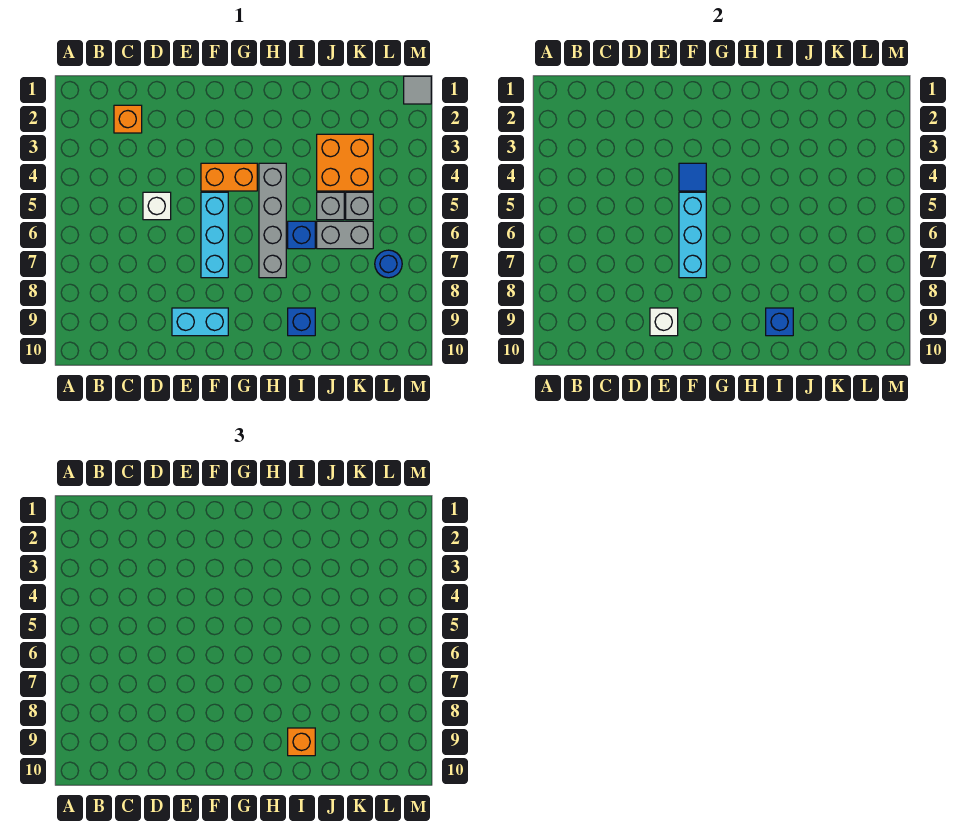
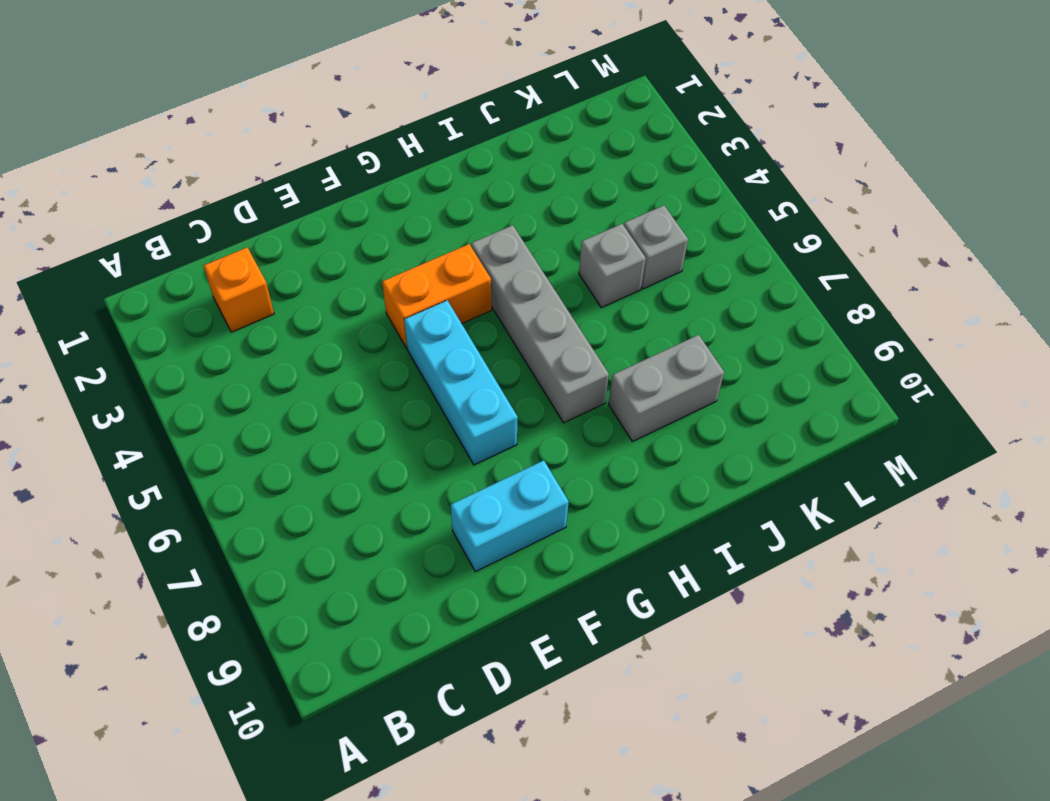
grey 1x2 brick [609,335,724,442] -> grey 1x2 brick moved to [317,221,373,249]
none -> white 1x1 brick [143,192,171,220]
none -> blue 1x1 brick [288,221,315,249]
none -> blue 1x1 brick [288,308,315,336]

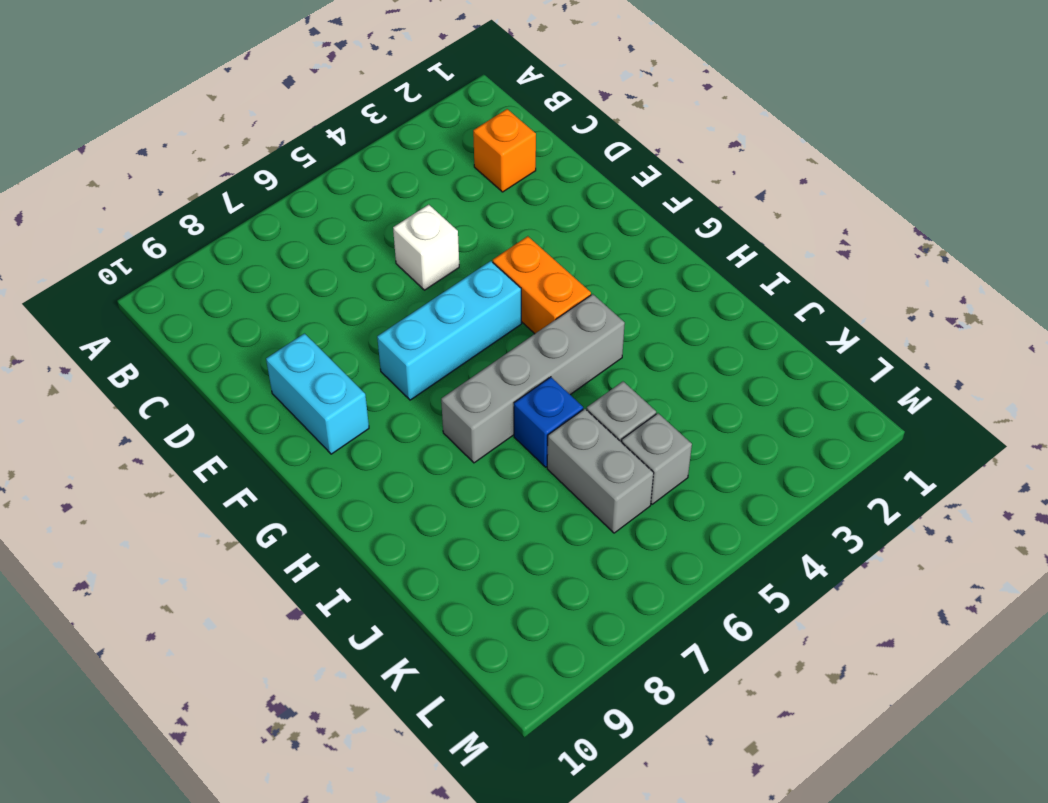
none -> blue 1x1 brick [288,308,315,336]
none -> orange 2x2 brick [317,134,373,191]
none -> blue 1x1 round brick [375,250,402,278]

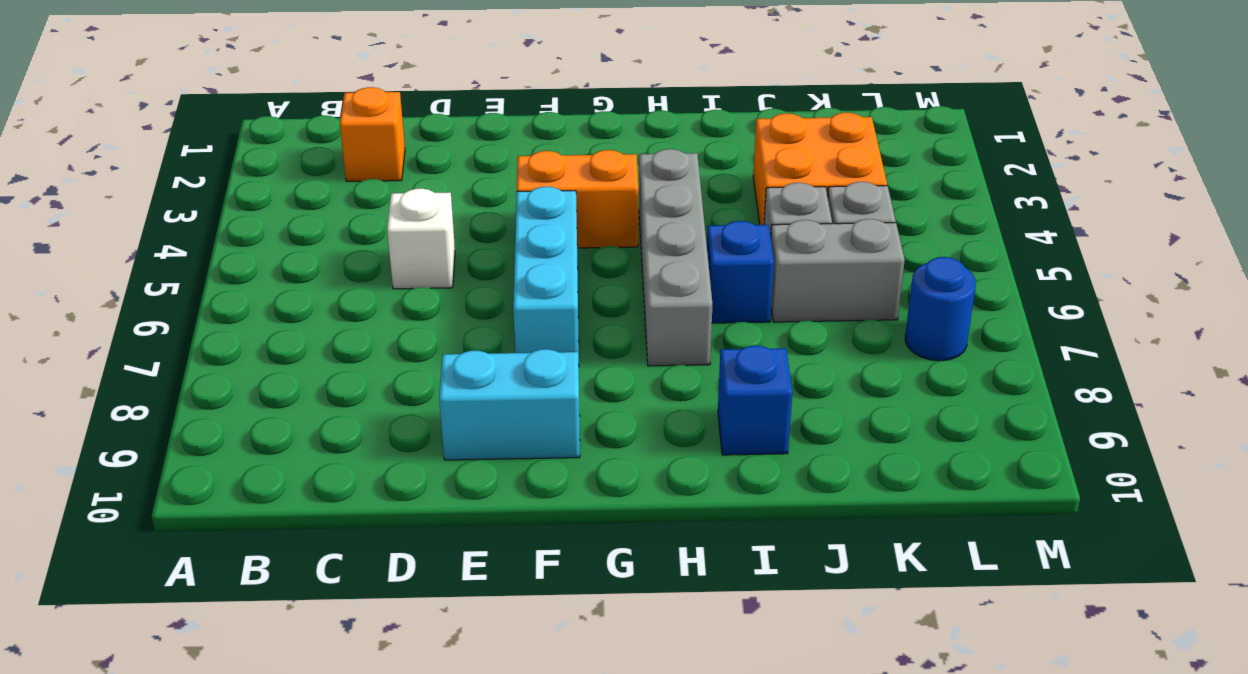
none -> grey 1x1 tile [404,76,431,104]
none -> white 1x1 brick [650,308,678,336]
none -> blue 1x1 tile [679,163,706,191]

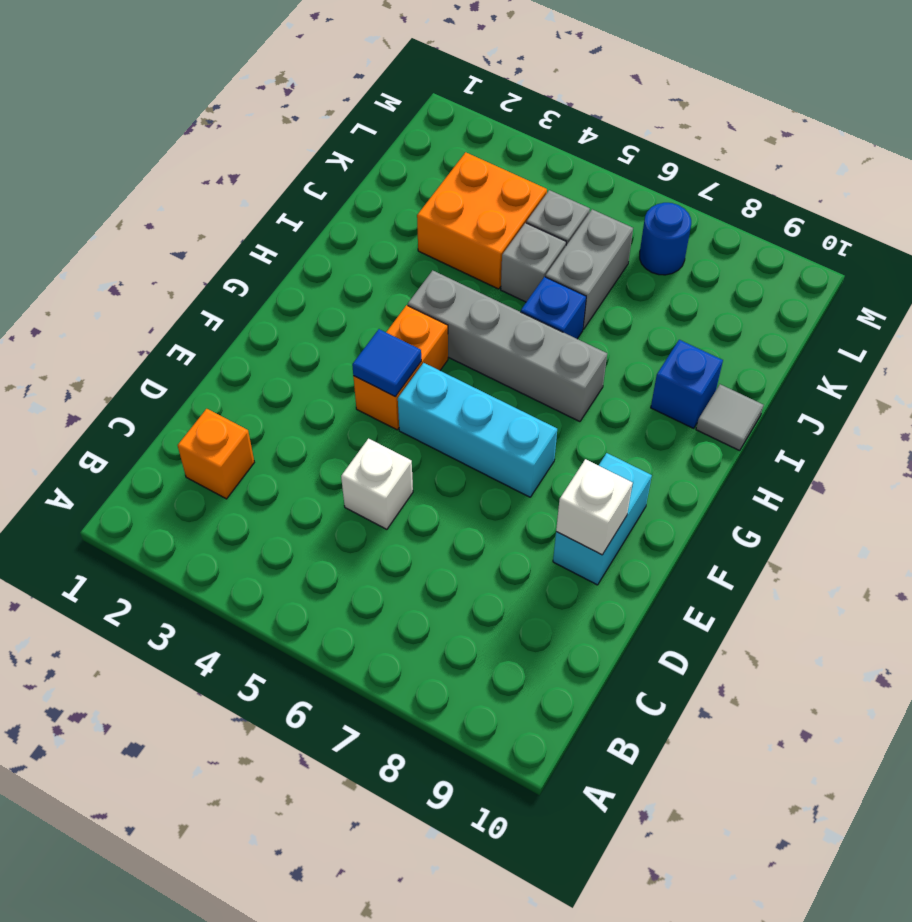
grey 1x1 tile [696,384,763,451] -> grey 1x1 tile moved to [404,76,431,104]
none -> cyan 1x3 brick [679,192,706,278]
none -> blue 1x1 brick [766,308,793,336]
none -> orange 1x1 brick [288,728,315,756]

